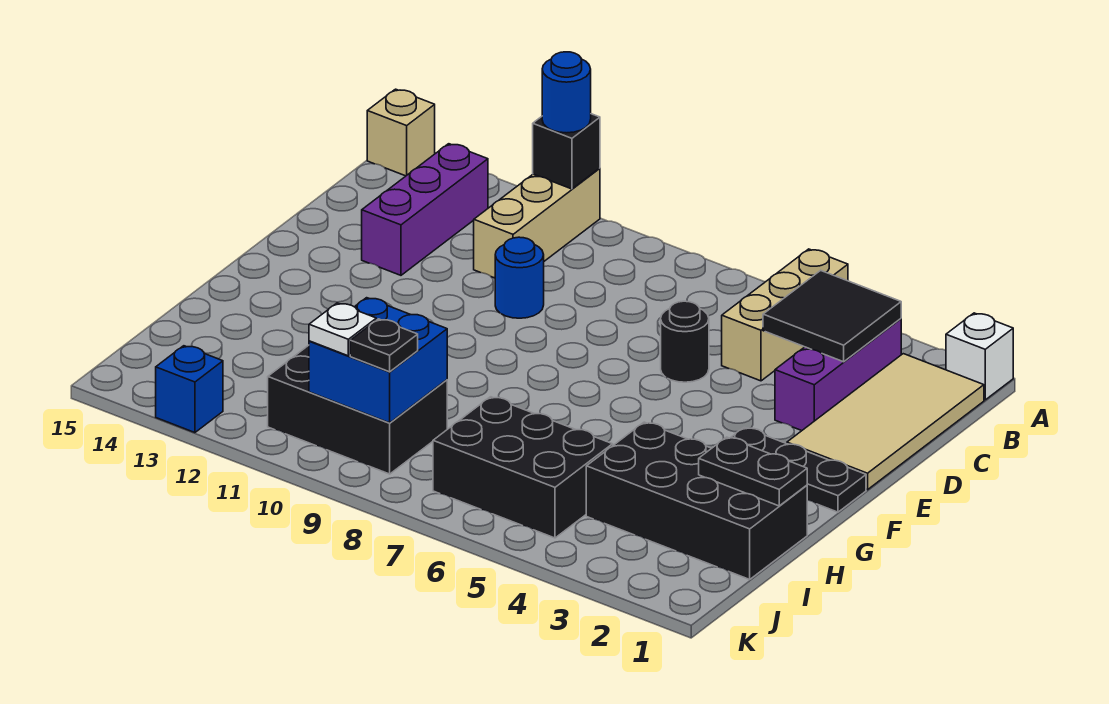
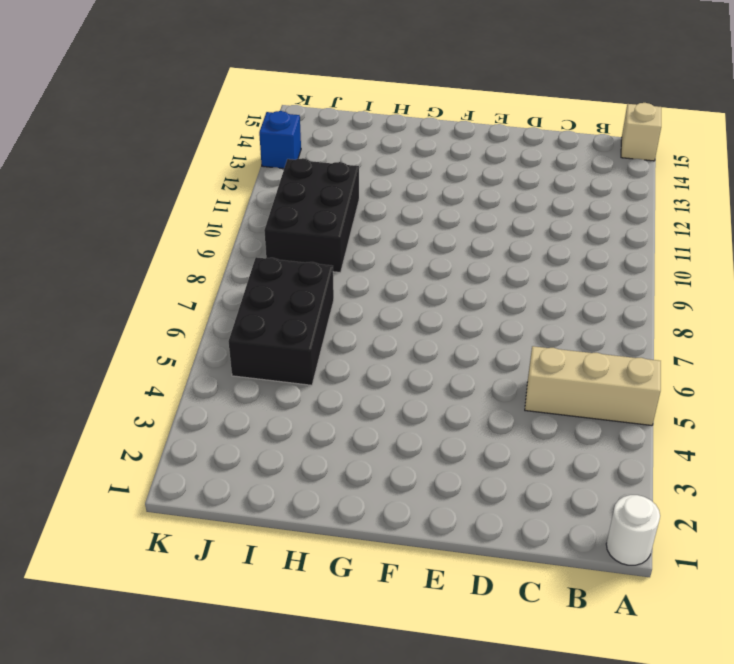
white 1x1 round brick [606,495,660,565] -> white 1x1 brick [946,313,1013,400]
none -> tan 1x3 brick [474,168,600,278]
none -> tan 2x4 tile [787,354,984,490]
none -> purple 1x3 brick [775,319,901,431]

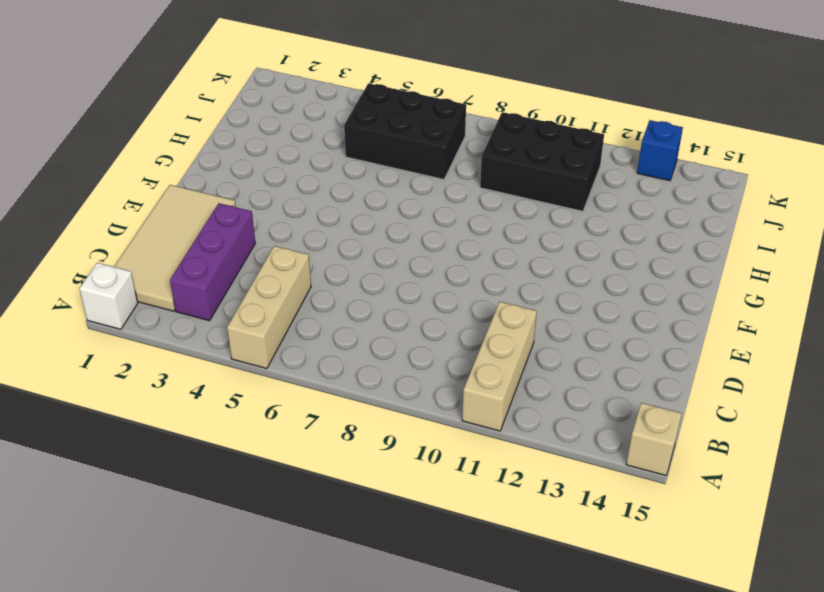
none -> purple 1x3 brick [362,144,488,275]
none -> black 1x1 round brick [661,301,709,382]
none -> blue 1x1 round brick [495,237,544,318]

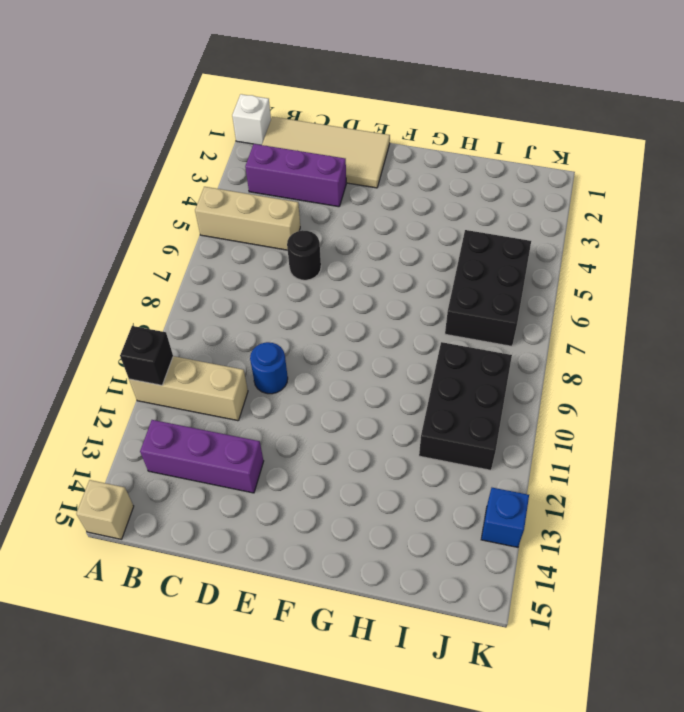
none -> black 1x3 plate [731,427,866,512]
none -> black 2x4 brick [586,422,807,579]
none -> black 2x2 tile [763,270,901,362]

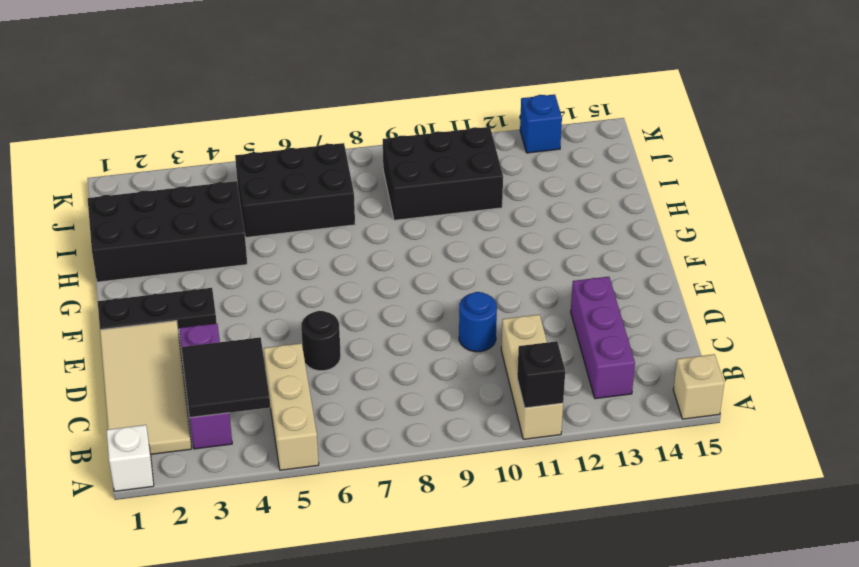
none -> black 1x2 plate [699,437,807,506]
none -> blue 2x2 brick [309,298,447,423]
none -> blue 1x1 round brick [542,52,591,133]

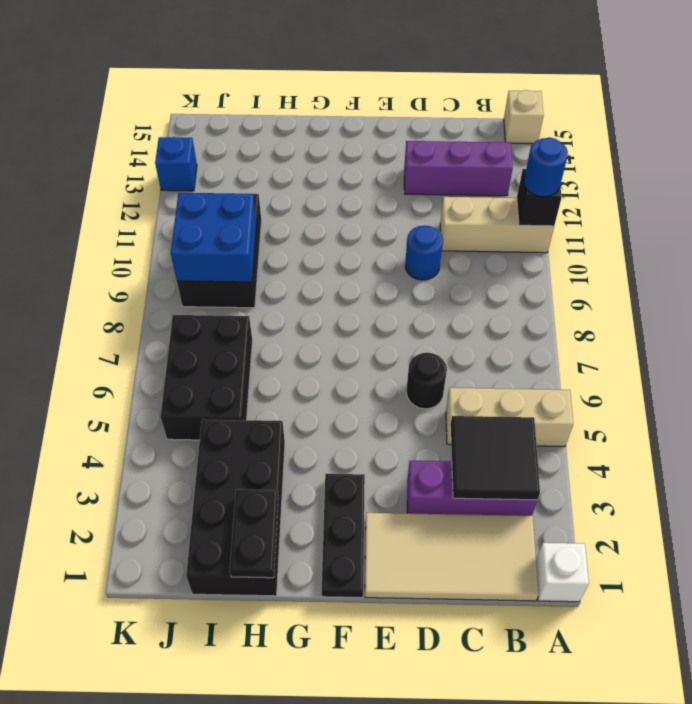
none -> black 1x1 plate [350,319,418,372]
none -> white 1x1 plate [309,303,376,356]

